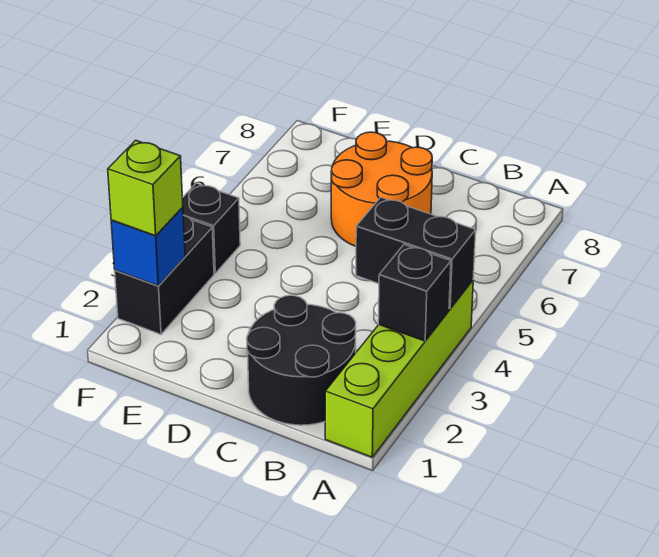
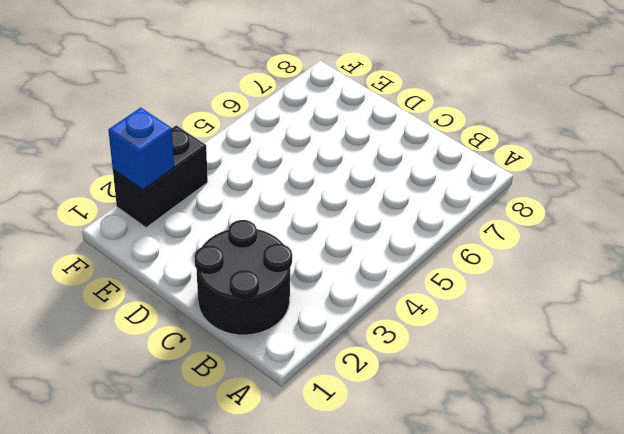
none -> lime 1x4 brick [325,280,473,457]
none -> orange 2x2 round brick [331,132,432,246]

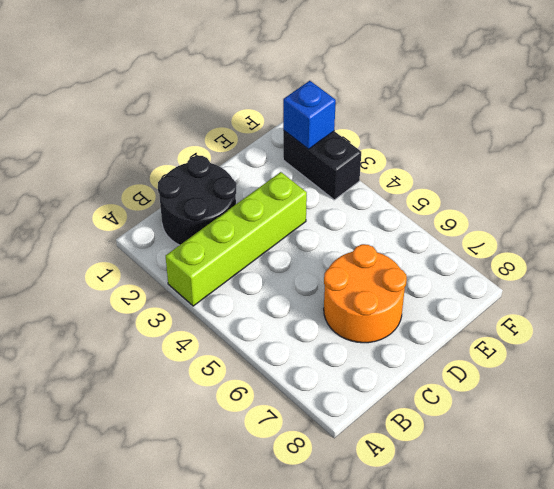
lime 1x4 brick [166,172,307,306] -> lime 1x4 brick turned to [325,280,473,457]
none -> black 1x1 brick [182,183,240,273]
none -> black 1x1 brick [378,245,451,341]

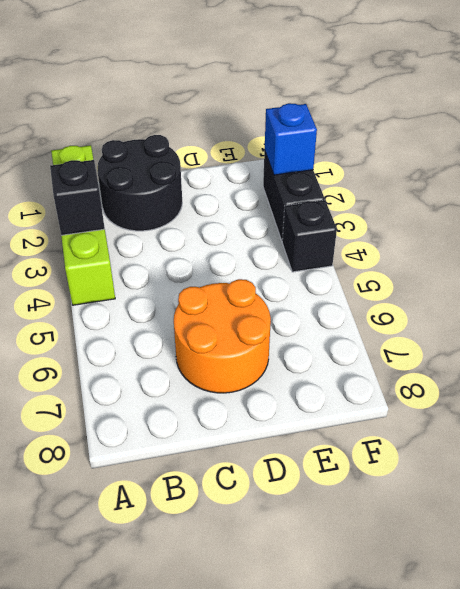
none -> black 1x2 brick [356,197,476,309]
none -> lime 1x1 brick [108,140,183,236]

